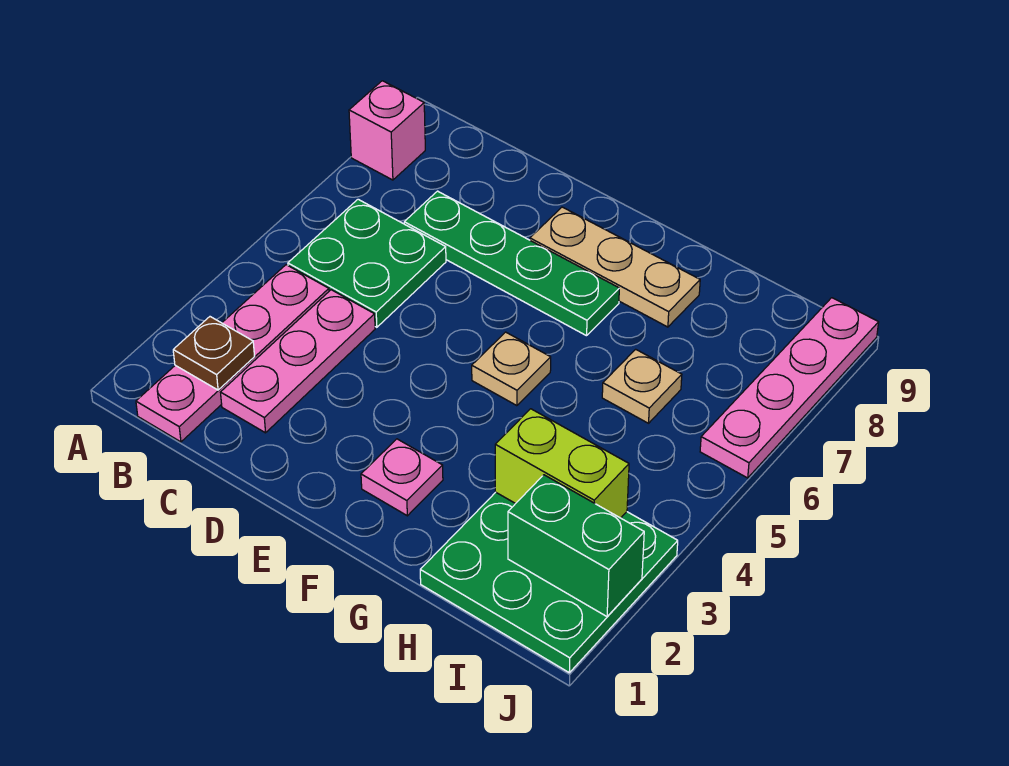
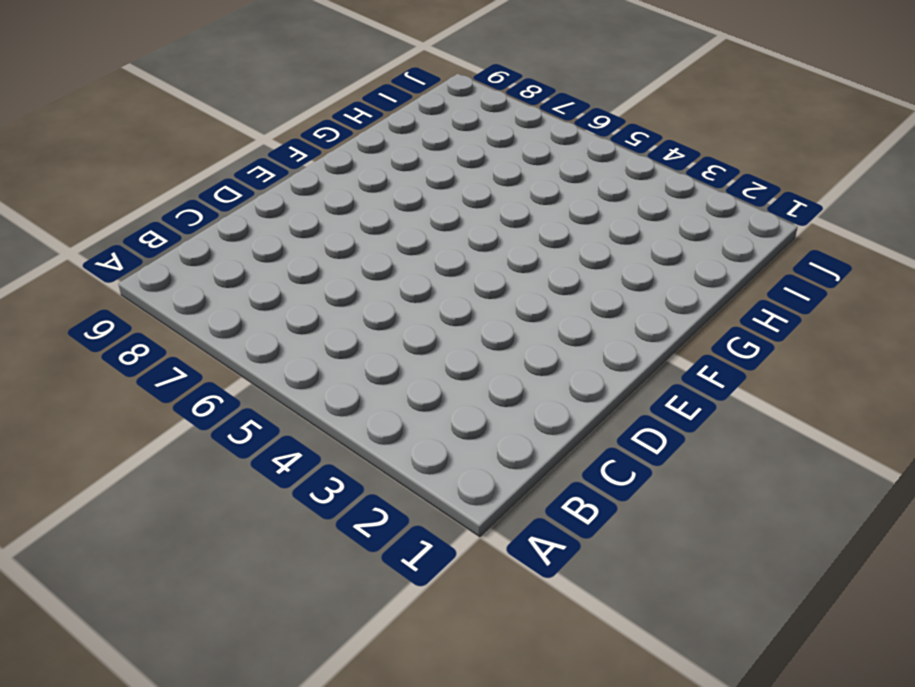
none -> pink 1x1 brick [349,81,425,180]
none -> pink 1x4 plate [136,265,329,442]
none -> green 2x2 plate [288,199,446,327]

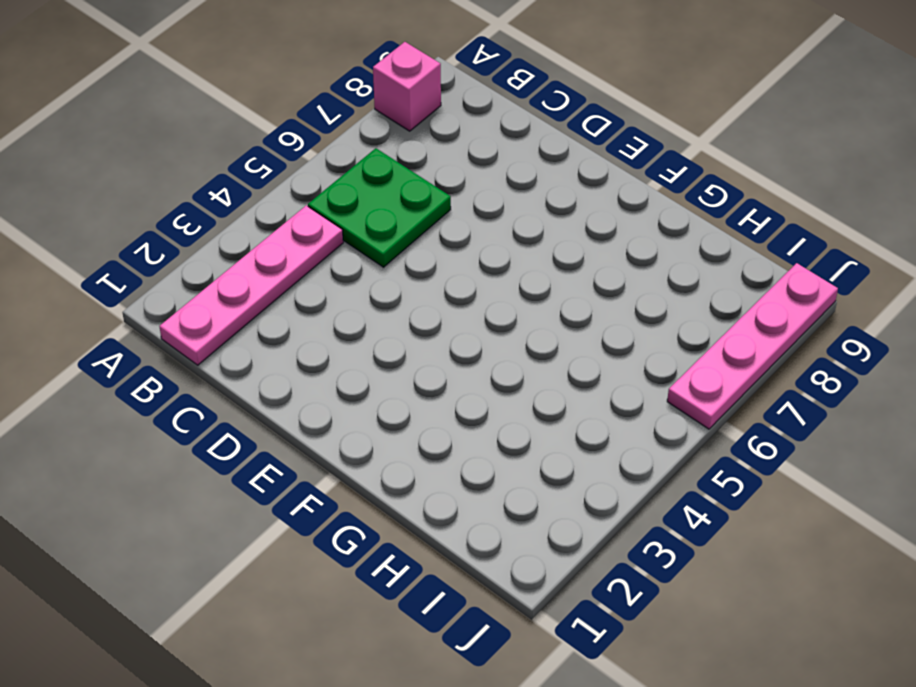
none -> pink 1x3 plate [220,290,375,433]
none -> green 1x4 plate [404,191,619,336]
none -> tan 1x3 plate [530,207,700,327]

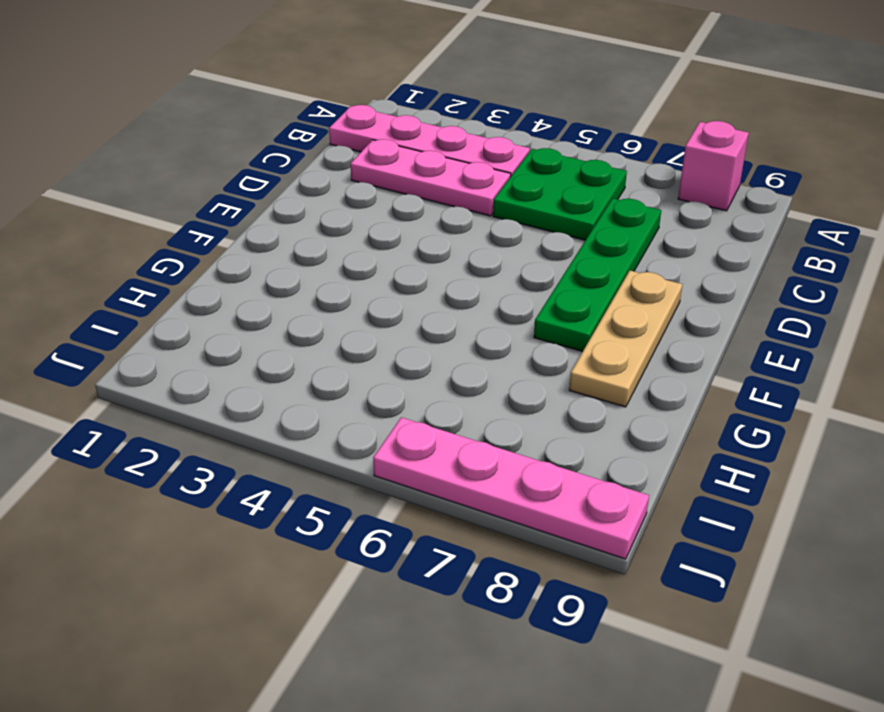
none -> pink 1x1 plate [361,439,443,516]
none -> tan 1x1 plate [472,332,551,406]
none -> green 3x3 plate [420,492,678,673]

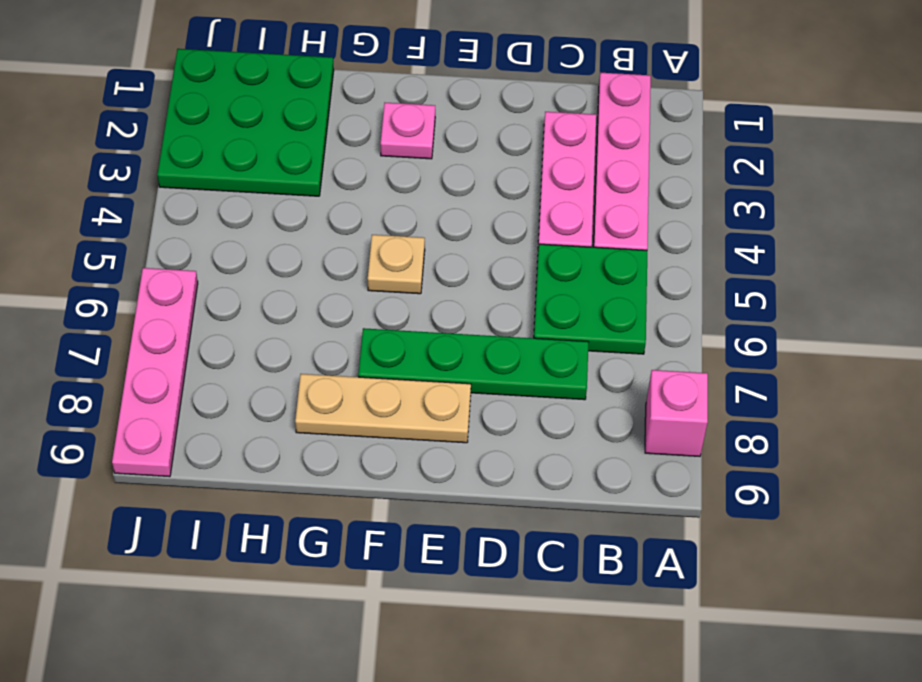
none -> tan 1x1 plate [602,349,682,423]
none -> brown 1x1 plate [173,317,255,390]
none -> lime 1x2 brick [495,409,629,518]

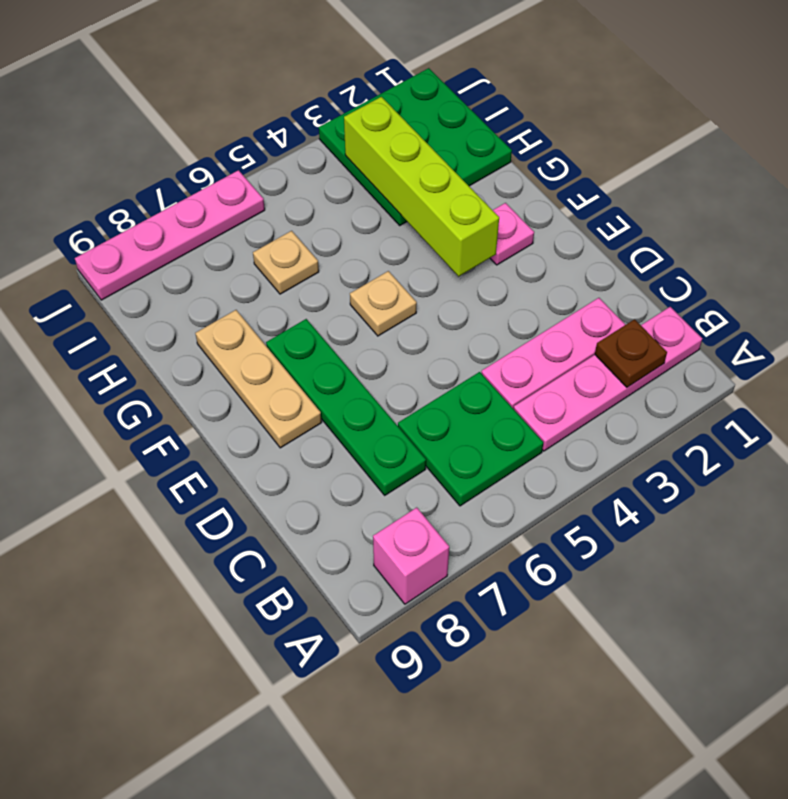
lime 1x4 brick [344,97,499,276] -> lime 1x2 brick [495,409,629,518]
none -> green 1x2 brick [508,475,644,616]

